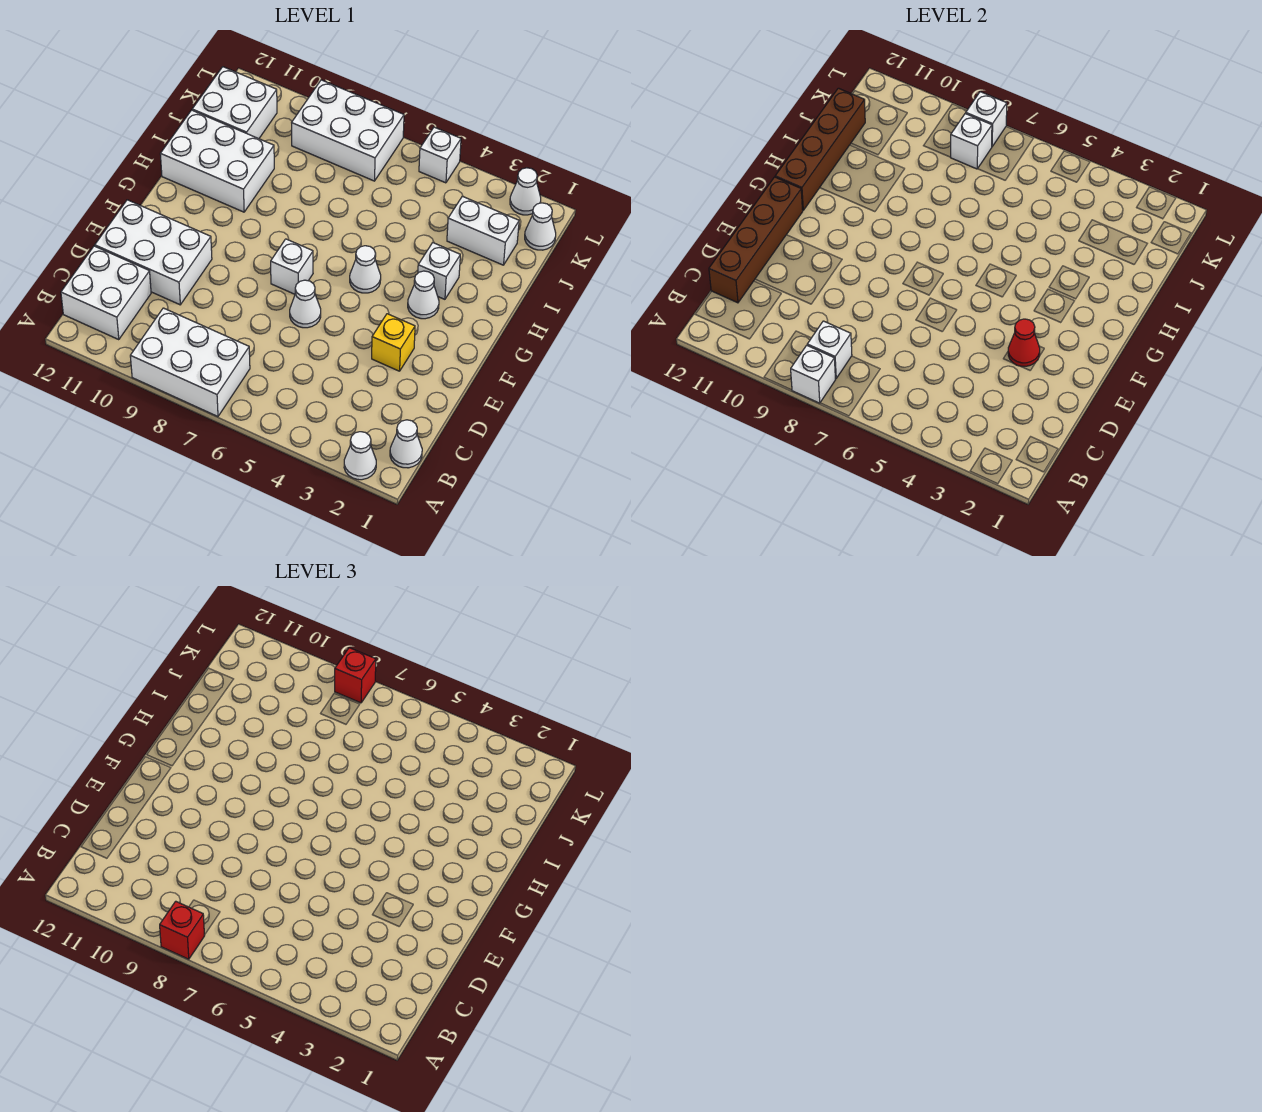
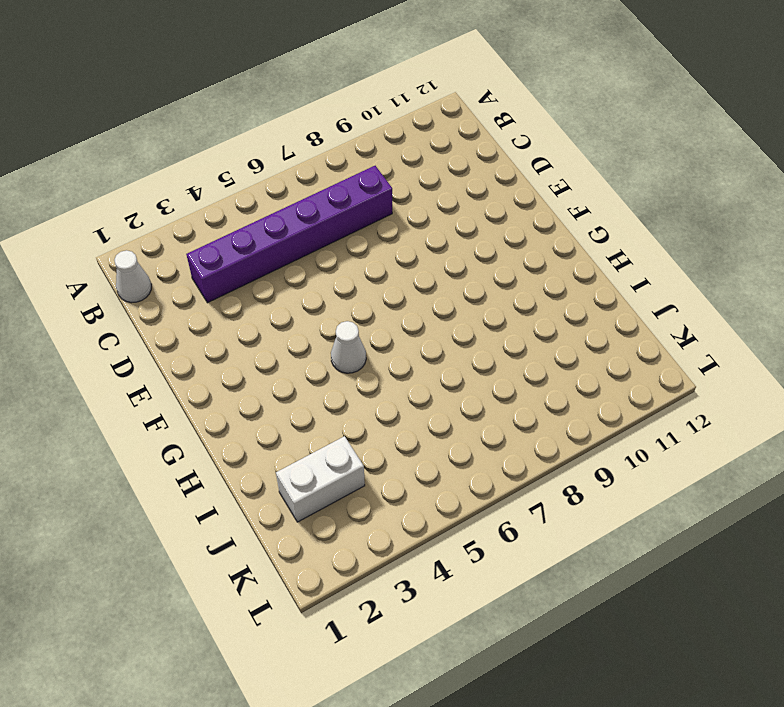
purple 1x6 brick [186,166,392,303] -> none
none -> white 1x1 cone [344,432,376,480]
none -> white 2x3 brick [130,308,250,417]
none -> white 2x2 brick [61,246,151,340]

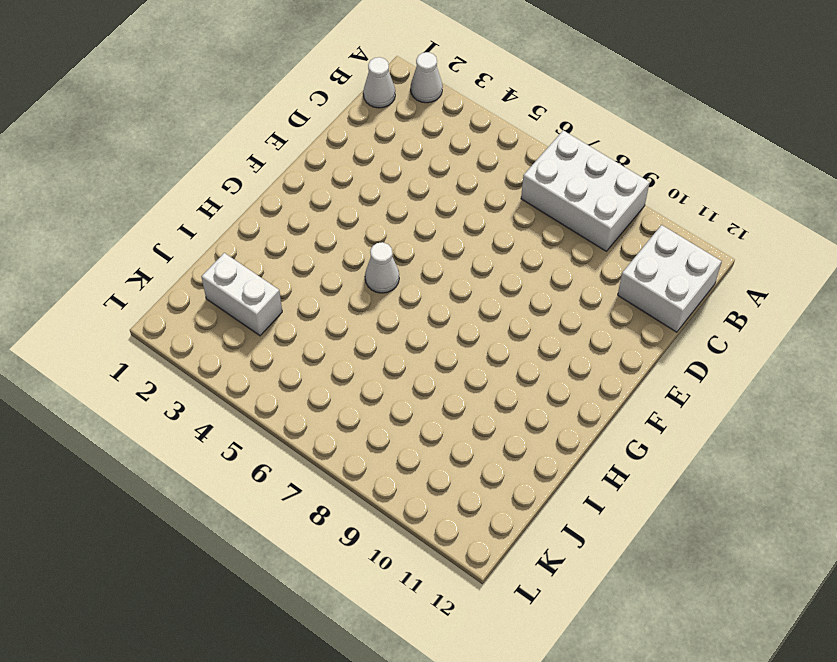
none -> white 2x3 brick [95,200,212,305]
none -> yellow 1x1 brick [372,314,415,371]
none -> white 1x1 cone [290,280,321,328]

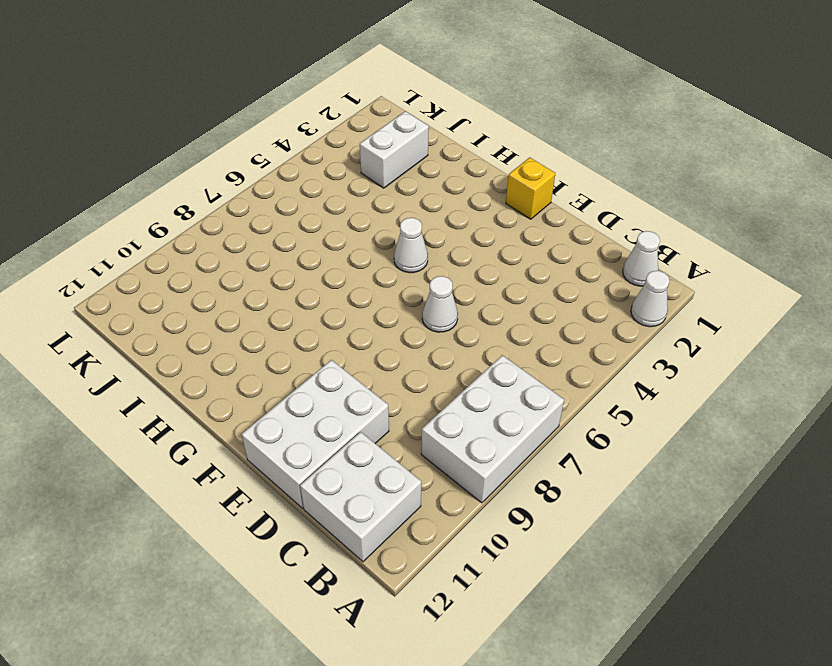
yellow 1x1 brick [506,157,555,219] -> yellow 1x1 brick moved to [372,314,415,371]
none -> white 1x1 brick [271,239,313,294]
none -> white 1x1 cone [408,271,439,319]
none -> white 1x1 brick [418,243,460,299]

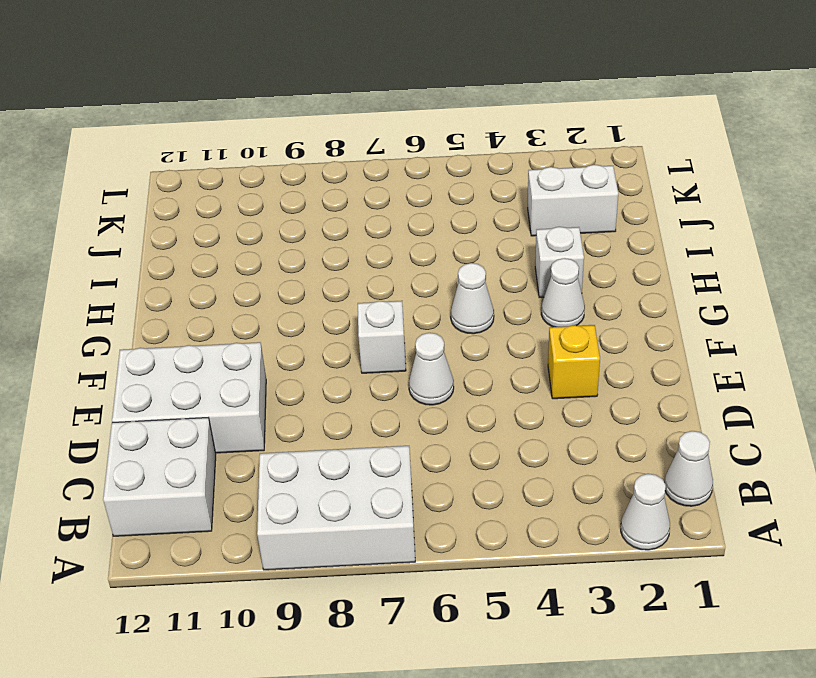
none -> white 2x3 brick [160,110,274,212]
none -> white 2x2 brick [192,67,277,139]
none -> white 1x1 cone [525,203,556,250]

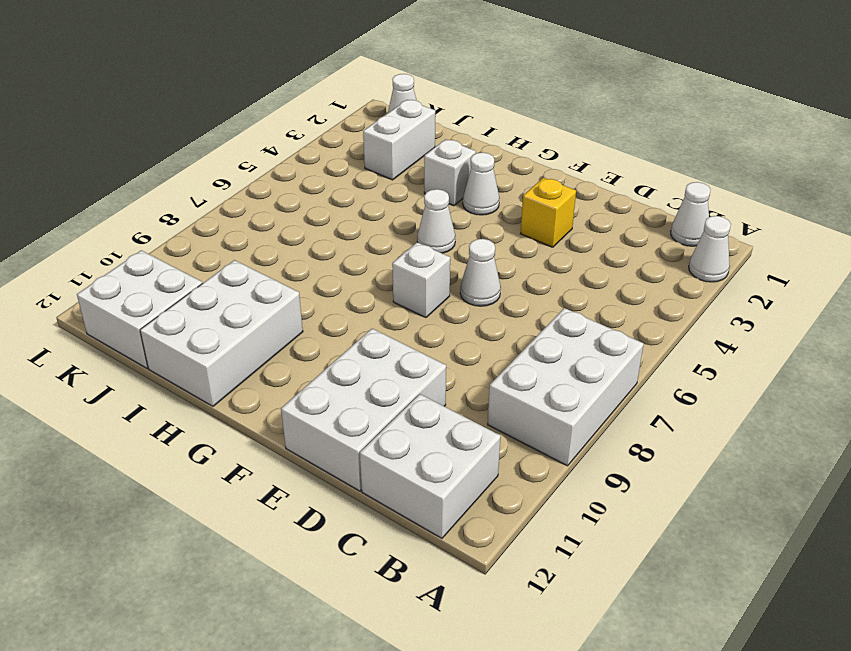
none -> white 2x3 brick [292,80,404,181]
none -> white 1x1 cone [510,168,541,215]
none -> white 1x1 brick [419,127,461,183]

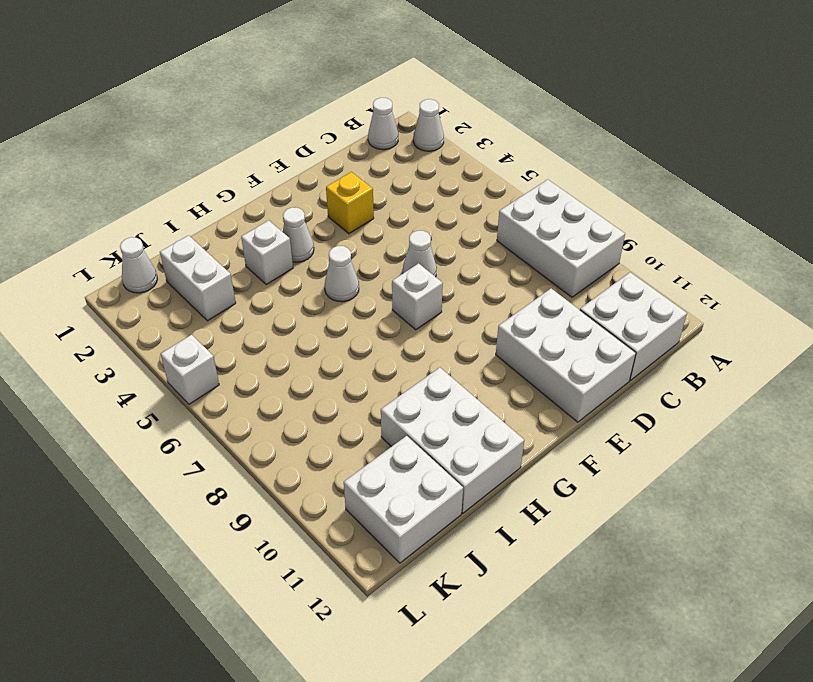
none -> white 2x3 brick [292,80,404,181]
none -> white 1x1 cone [510,168,541,215]
none -> white 1x1 brick [791,345,836,403]

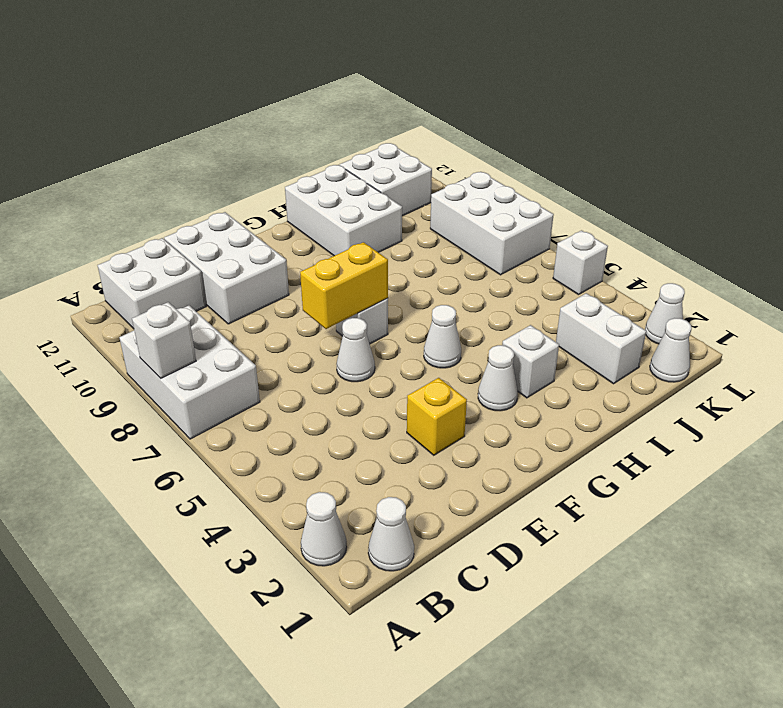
yellow 1x2 brick [300,242,388,329] -> none
none -> white 1x1 brick [807,321,852,378]
none -> brown 1x4 brick [709,177,803,303]
none -> red 1x1 cone [1008,319,1040,366]

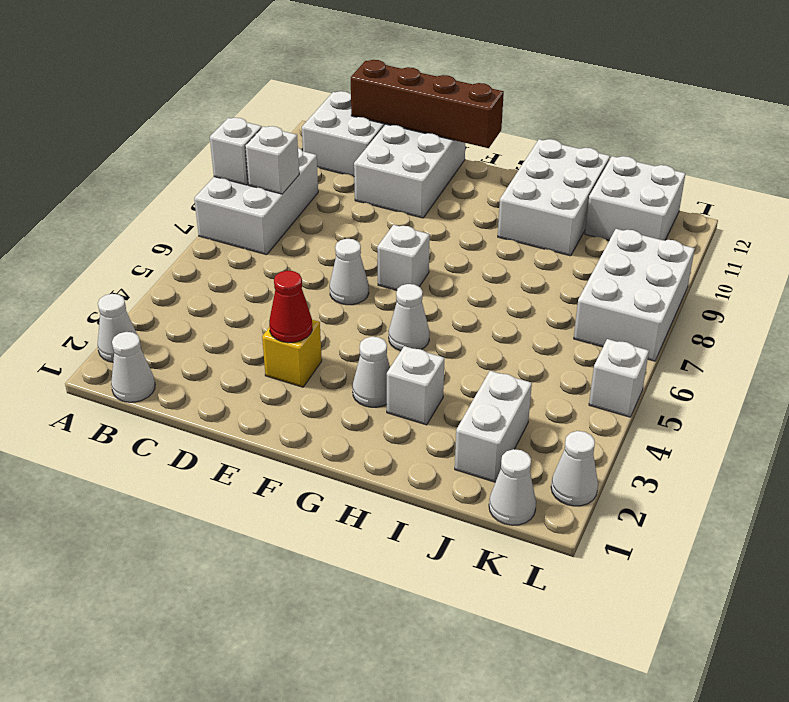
none -> brown 1x4 brick [775,88,865,210]
none -> white 1x1 brick [951,113,992,169]
none -> white 1x1 brick [966,92,1007,146]

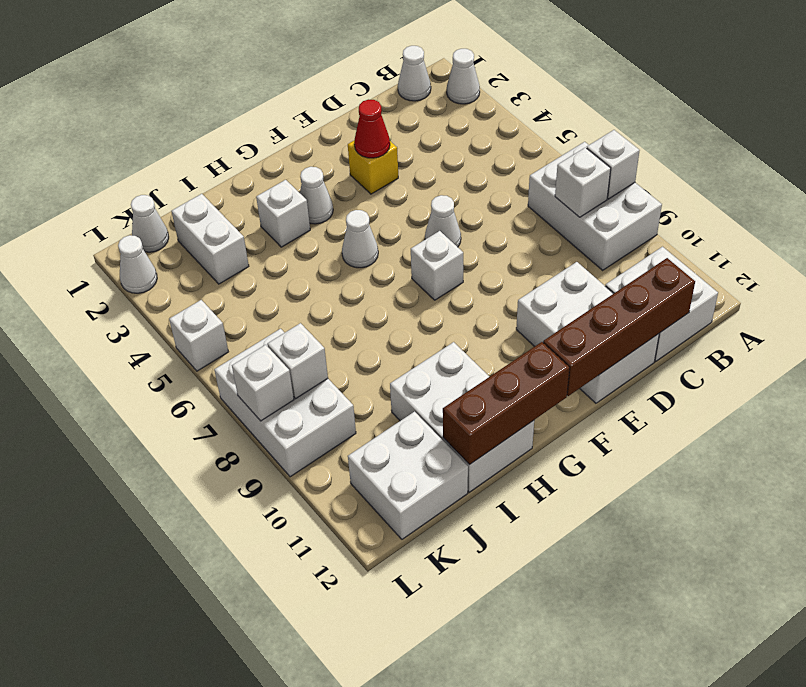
brown 1x3 brick [443,342,570,465] -> brown 1x4 brick [775,88,865,210]
none -> red 1x1 brick [160,901,205,959]
none -> red 1x1 brick [335,648,376,703]

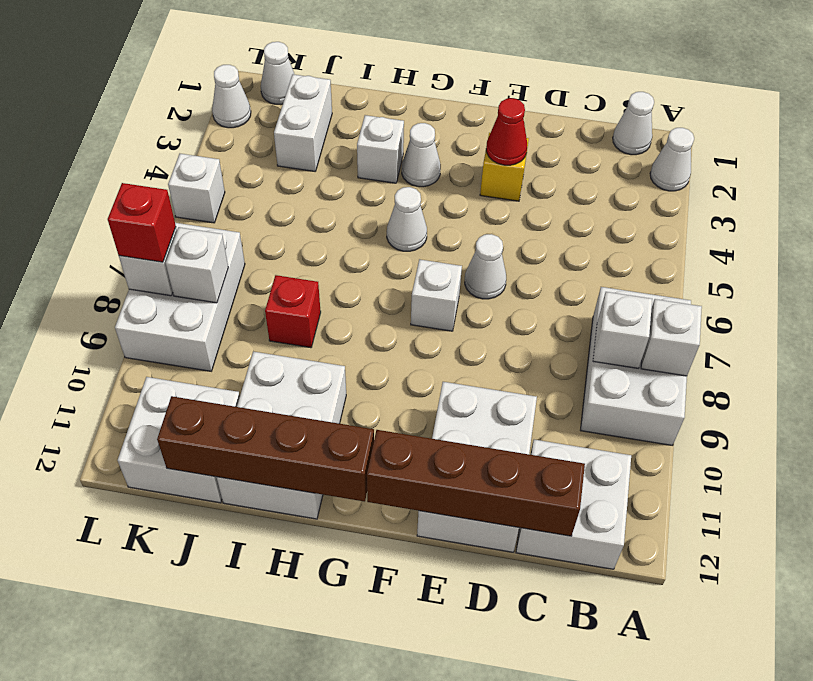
red 1x1 brick [265,275,321,348] -> red 1x1 brick moved to [160,901,205,959]

